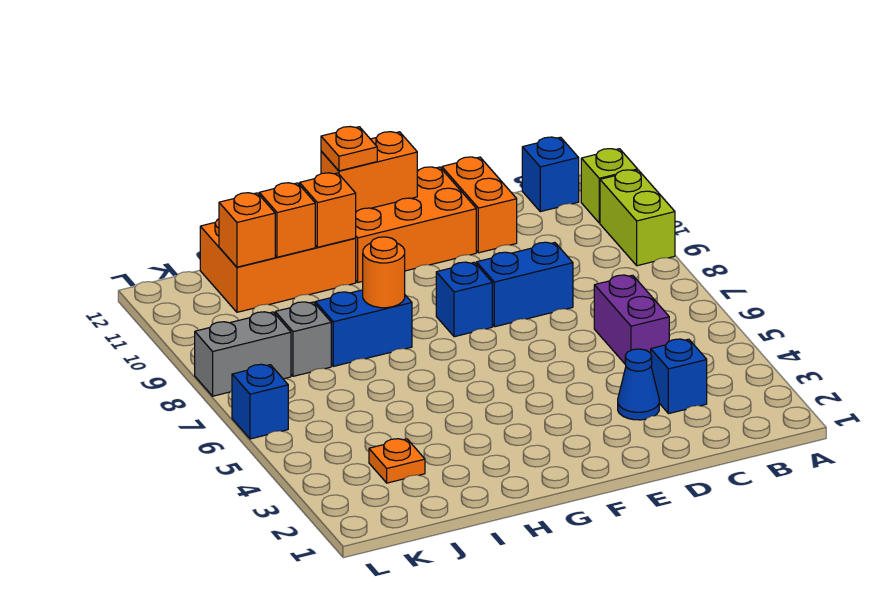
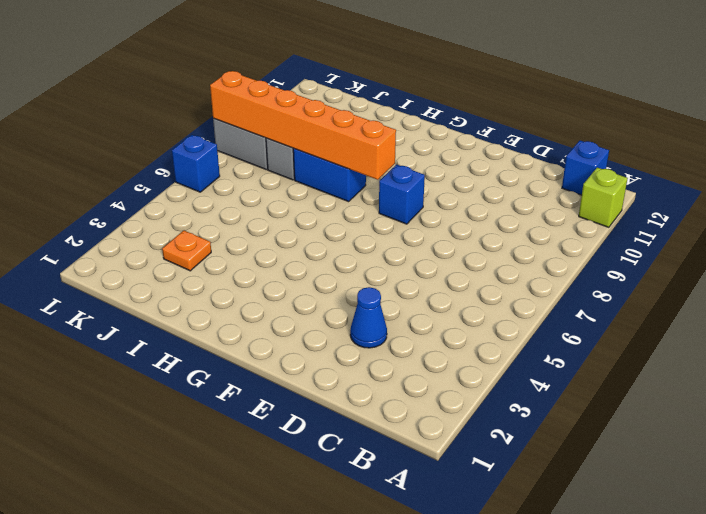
orange 1x6 brick [210,71,396,180] -> orange 1x1 round brick [363,237,405,308]
none -> lime 1x2 brick [600,170,675,266]
none -> blue 1x1 brick [651,339,707,414]
none -> purple 1x2 brick [594,275,669,364]

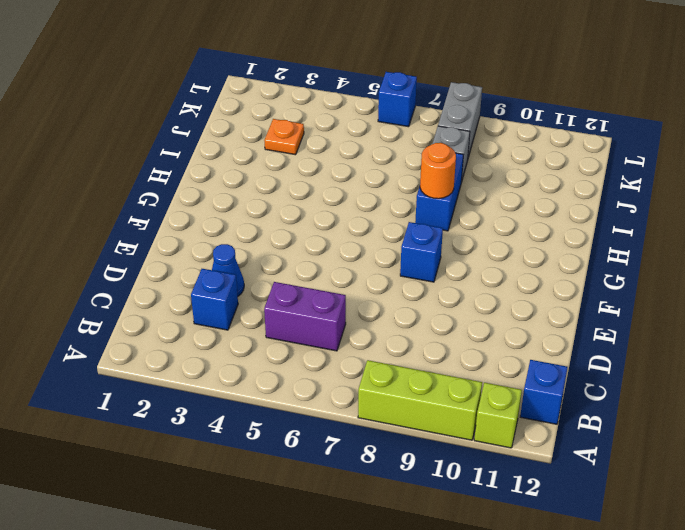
lime 1x3 brick [358,360,482,440] -> lime 1x2 brick [600,170,675,266]
none -> blue 1x2 brick [477,242,573,327]
none -> orange 1x2 brick [442,157,517,253]
none -> orange 2x3 brick [355,167,476,282]

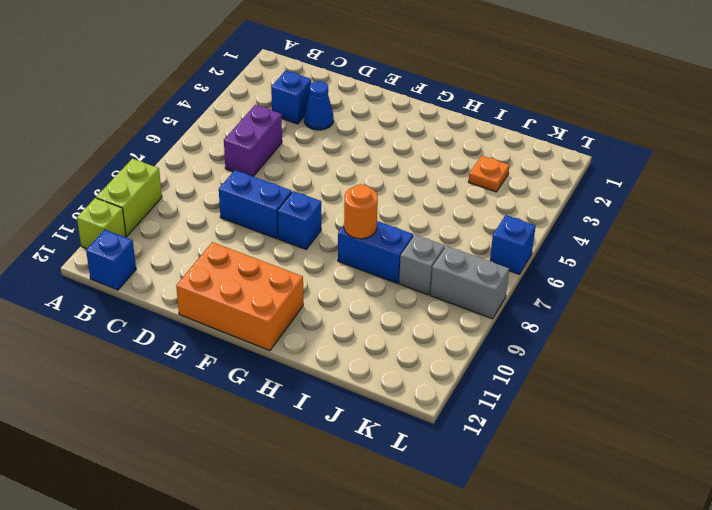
none -> orange 1x2 brick [442,157,517,253]
none -> orange 2x3 brick [200,219,356,312]
none -> orange 1x2 brick [321,132,417,212]

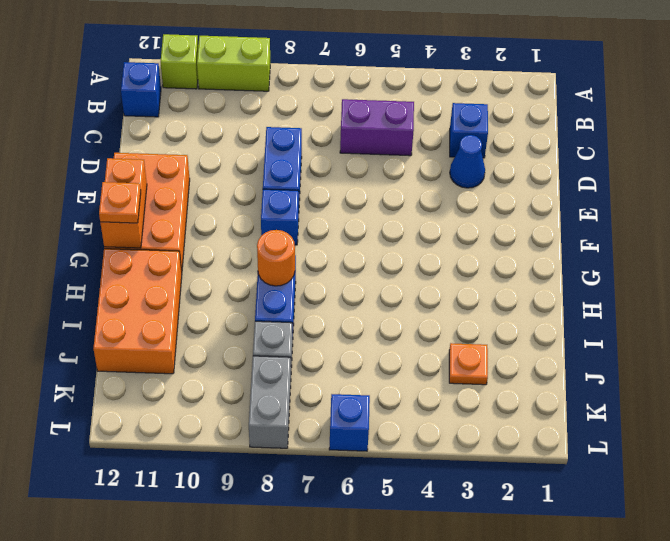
none -> orange 1x2 brick [442,157,517,253]
none -> orange 1x1 brick [300,173,356,247]
none -> orange 1x1 brick [259,183,315,257]

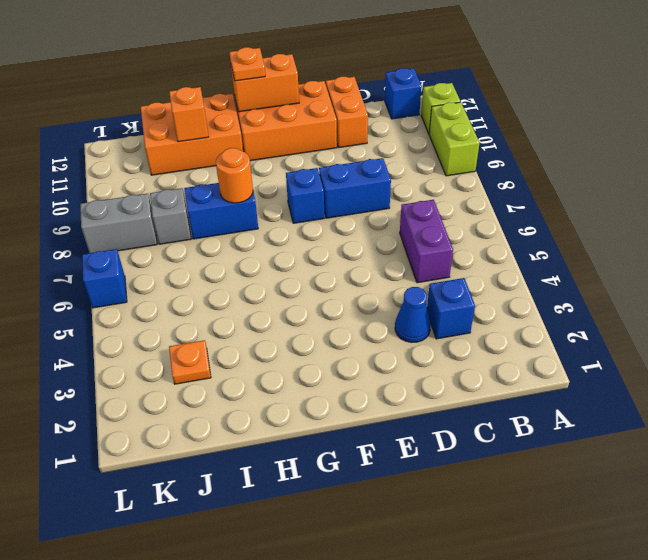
none -> orange 1x1 brick [300,173,356,247]
none -> orange 1x1 brick [219,193,275,267]

